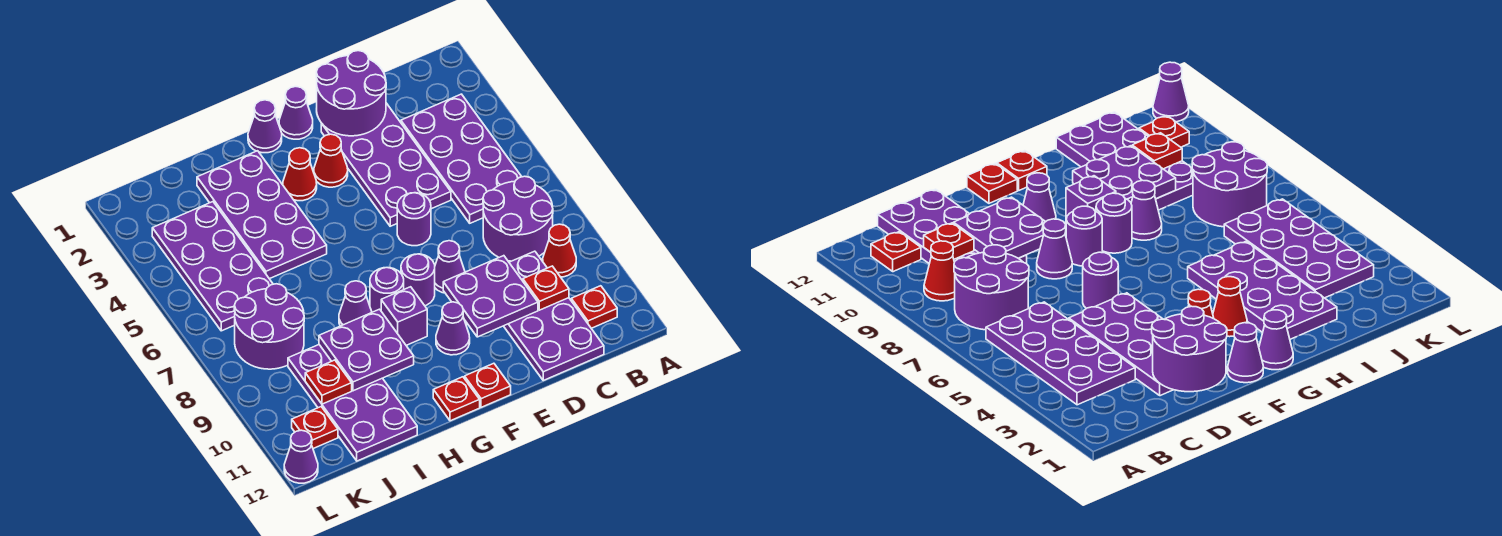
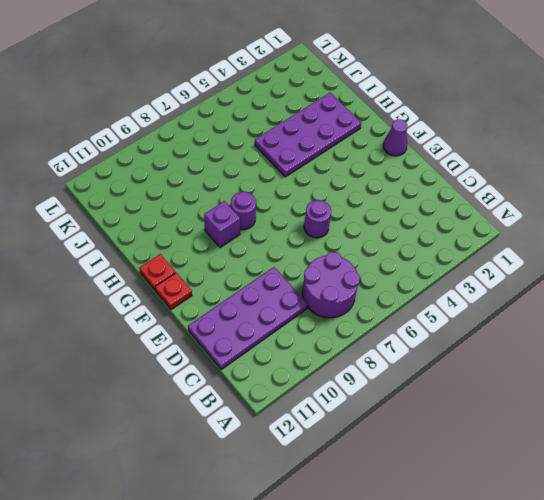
none -> purple 2x4 plate [401,94,522,223]
none -> red 1x1 cone [543,224,576,277]
none -> red 1x1 plate [571,286,617,328]
none -> purple 2x4 plate [321,103,451,226]

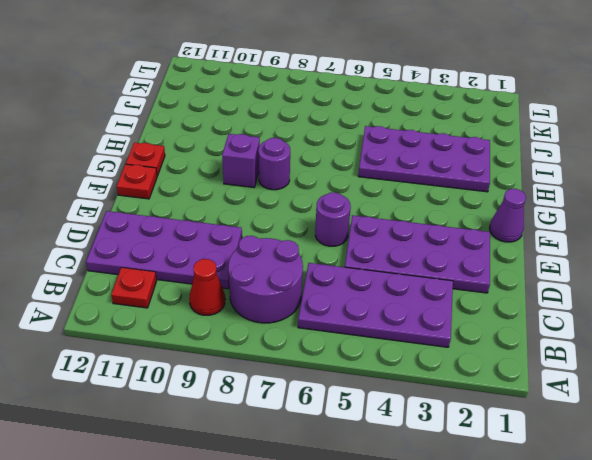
none -> purple 1x1 cone [435,241,465,293]
none -> red 1x1 cone [314,134,348,187]
none -> purple 1x1 round brick [401,254,435,306]
none -> purple 1x1 cone [436,302,470,355]

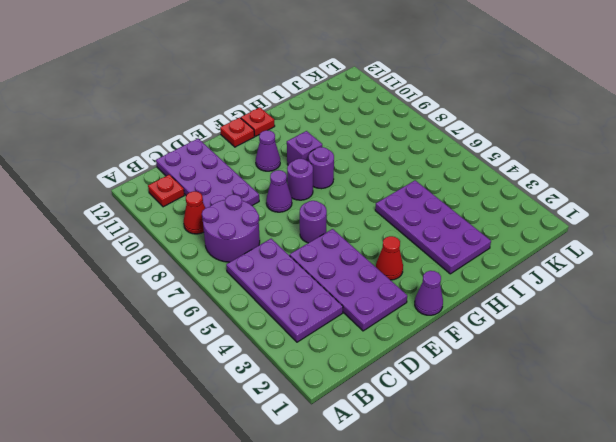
none -> purple 1x1 cone [248,100,282,153]
none -> red 1x1 cone [283,148,317,201]
none -> purple 1x1 cone [339,281,372,326]
none -> purple 2x4 plate [288,345,417,461]

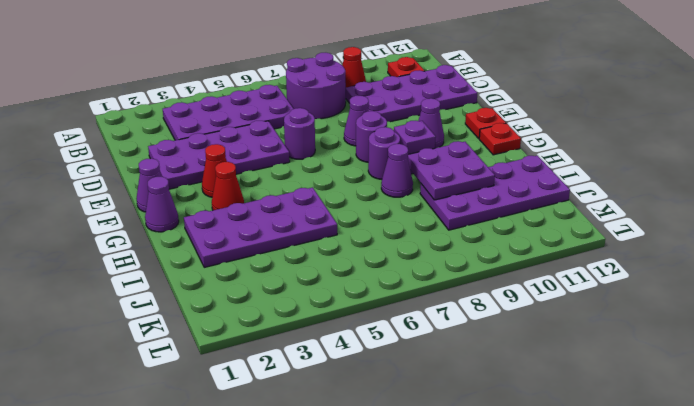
none -> purple 2x4 plate [152,202,273,331]
none -> purple 2x2 round brick [234,284,304,369]
none -> red 1x1 plate [292,407,338,449]
none -> purple 1x1 cone [284,430,318,483]

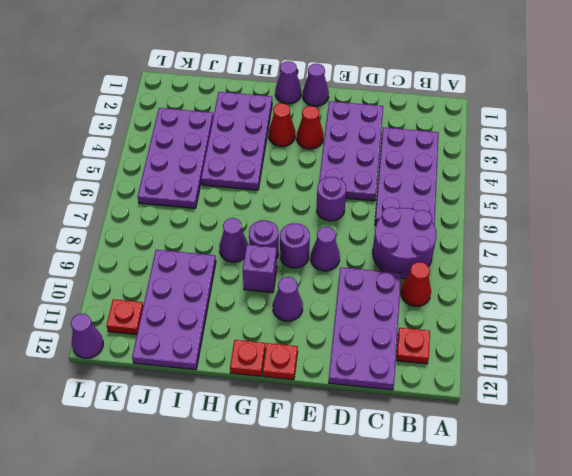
none -> purple 2x2 round brick [234,284,304,369]
none -> red 1x1 plate [523,266,569,310]
none -> purple 2x2 round brick [316,51,386,136]
none -> purple 2x2 plate [443,256,538,337]

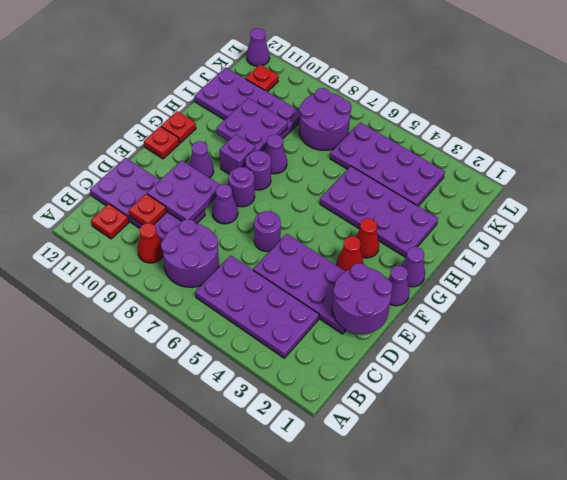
none -> red 1x1 plate [305,360,352,404]

